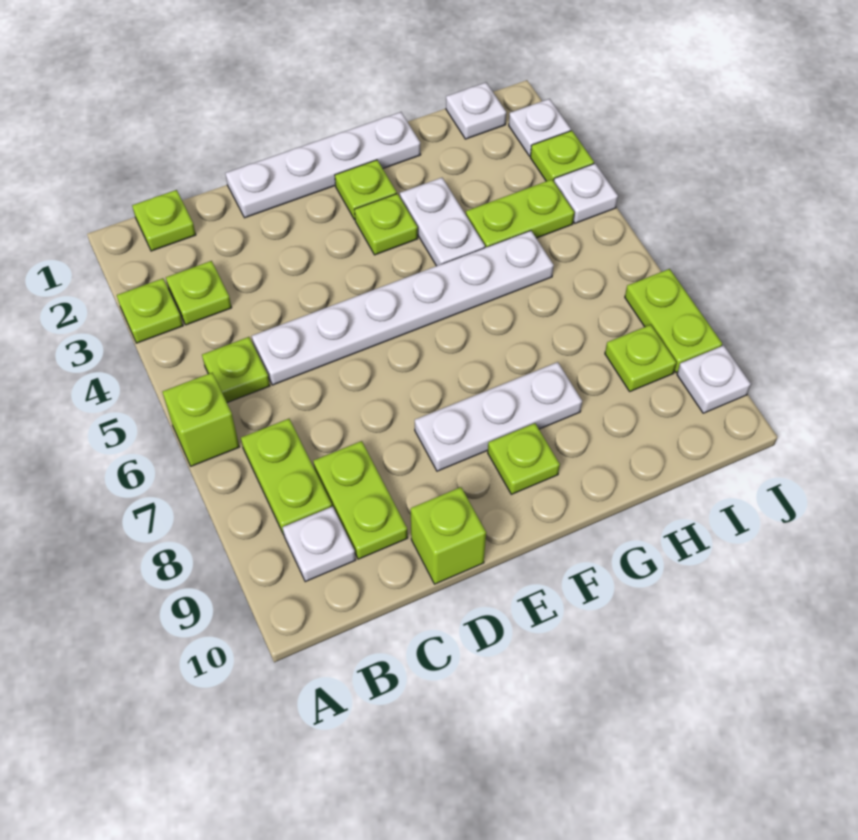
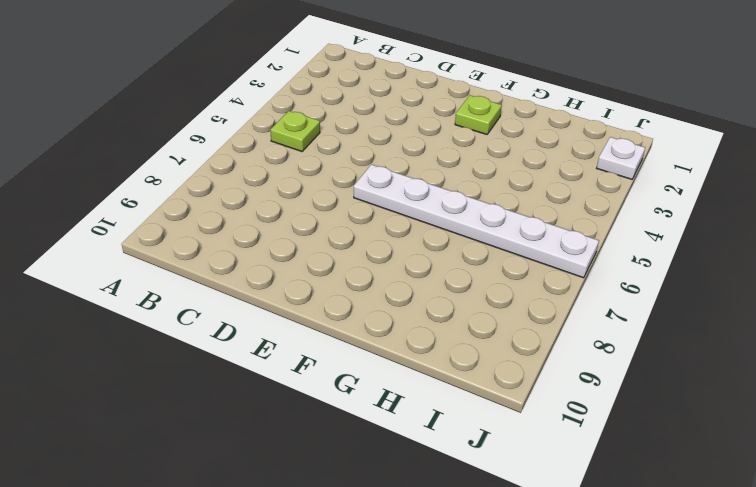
white 1x6 plate [354,165,599,278] -> white 1x6 plate moved to [252,231,554,385]
none -> lime 1x1 plate [117,278,183,343]
none -> lime 1x1 brick [163,372,239,466]
none -> lime 1x1 plate [132,190,196,251]

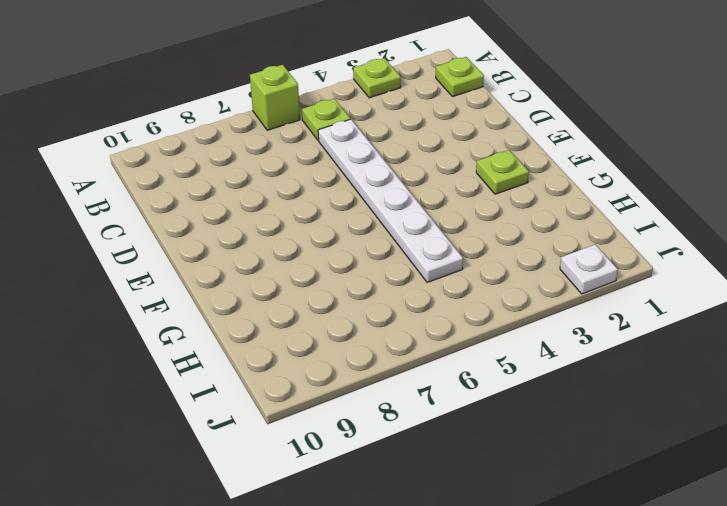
none -> lime 1x1 plate [166,261,232,325]
none -> lime 1x2 plate [241,419,332,535]
none -> white 1x1 plate [282,506,356,582]

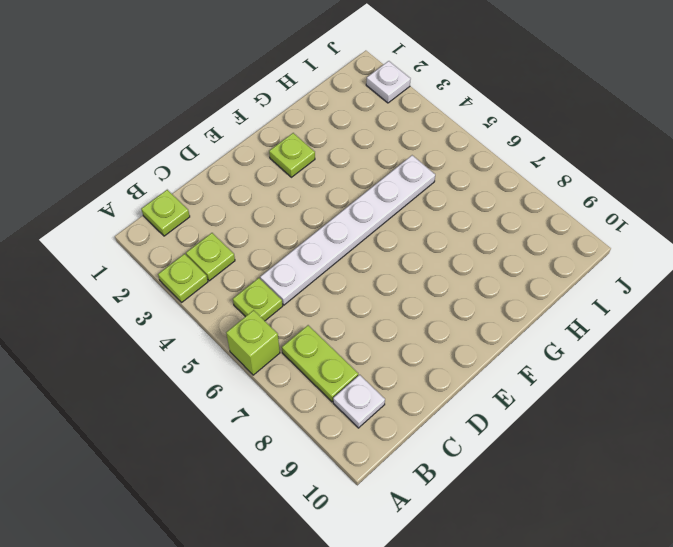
none -> lime 1x2 plate [313,441,408,559]
none -> white 1x4 plate [225,112,421,218]
none -> lime 1x1 brick [411,487,486,584]

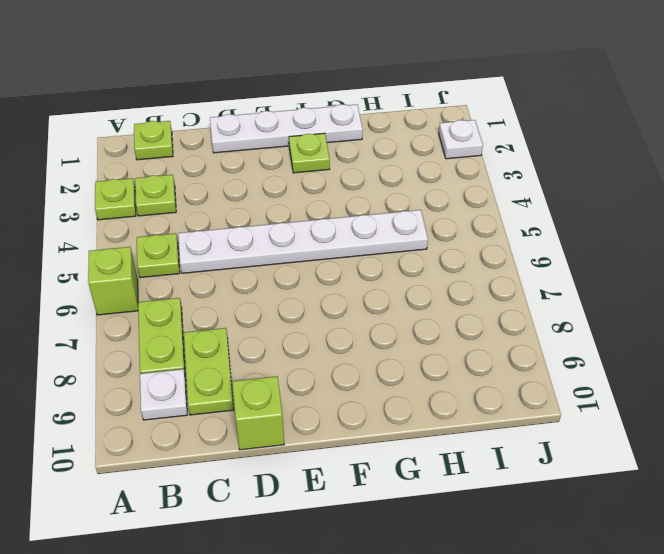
none -> white 1x3 plate [415,362,582,471]
none -> lime 1x1 plate [354,194,418,255]
none -> lime 1x1 plate [488,423,560,494]

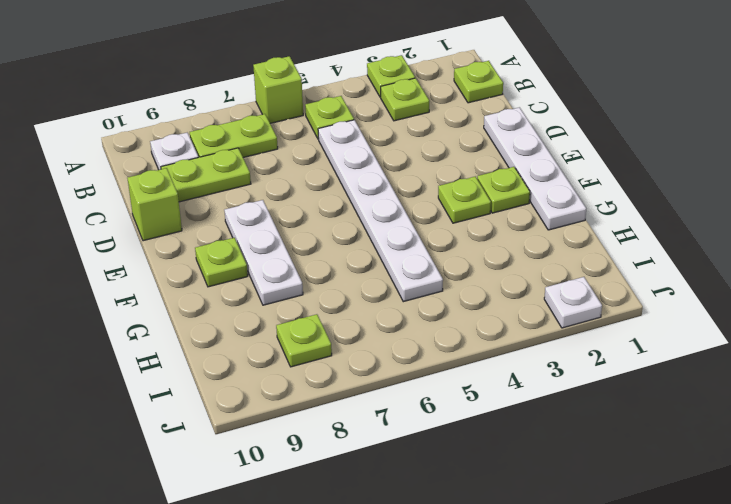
none -> white 1x2 plate [400,178,485,266]
none -> lime 1x2 plate [466,179,574,248]
none -> white 1x1 plate [446,83,506,139]

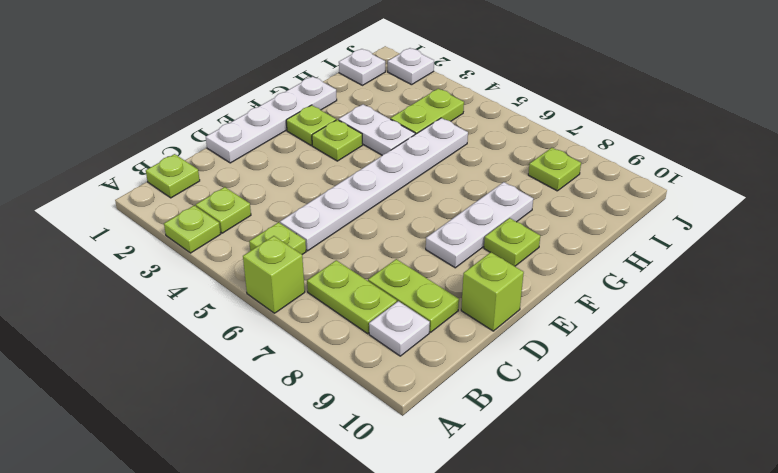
none -> lime 1x1 plate [530,131,594,181]
none -> white 1x1 plate [554,164,618,223]
none -> lime 1x2 plate [625,269,722,372]

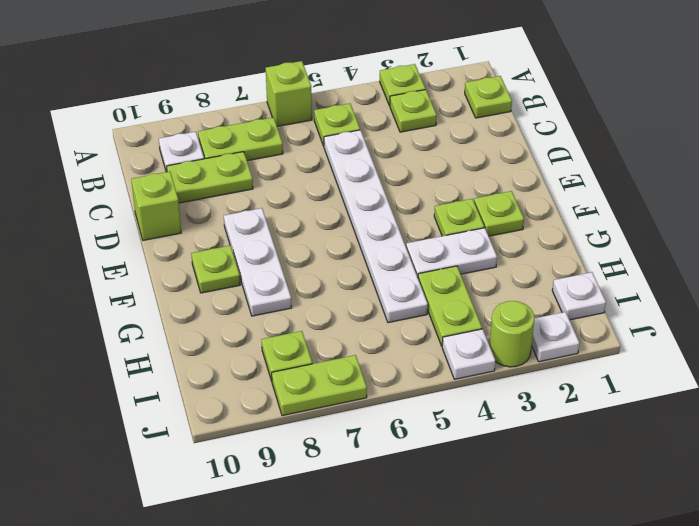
lime 1x1 round brick [490,301,535,367] -> lime 1x1 plate [530,131,594,181]
none -> white 1x4 plate [225,112,421,218]
none -> white 1x1 plate [677,345,751,413]

